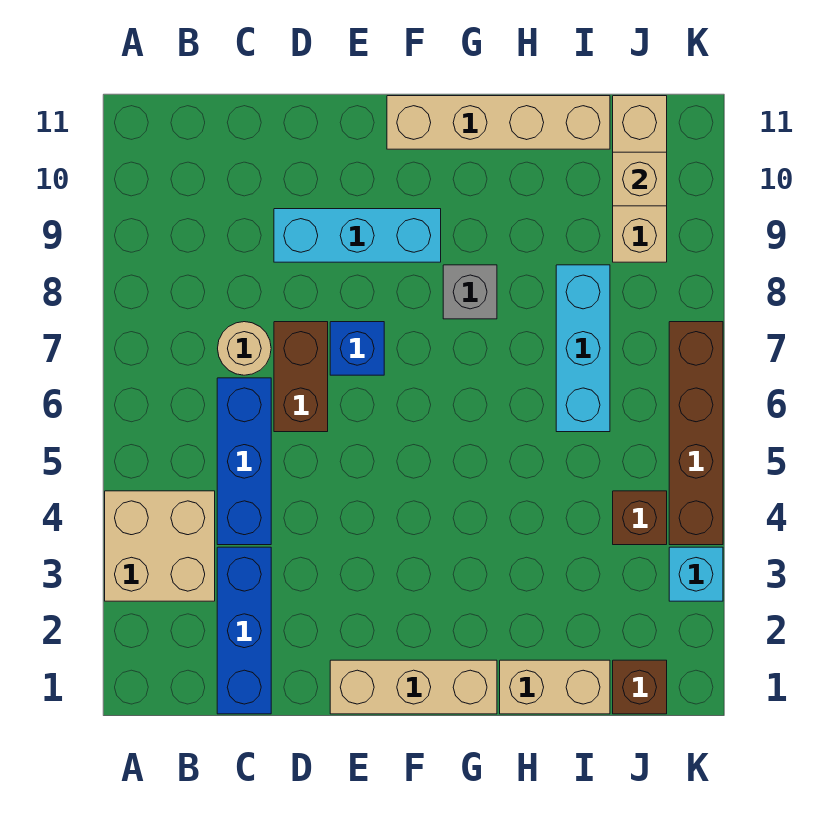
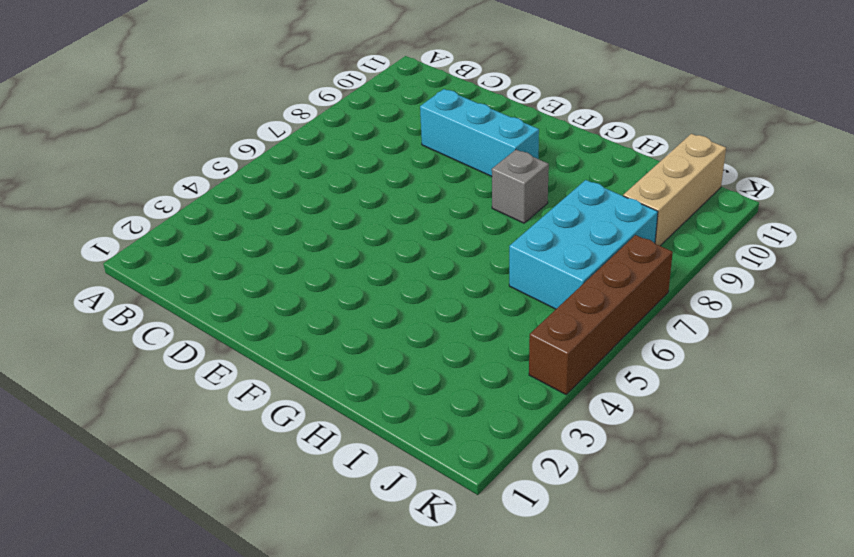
cyan 2x3 brick [509,180,658,309] -> cyan 1x3 brick [556,265,610,432]
none -> tan 2x2 brick [105,491,215,601]
none -> blue 1x3 brick [217,547,271,714]
none -> blue 1x3 brick [217,378,271,545]

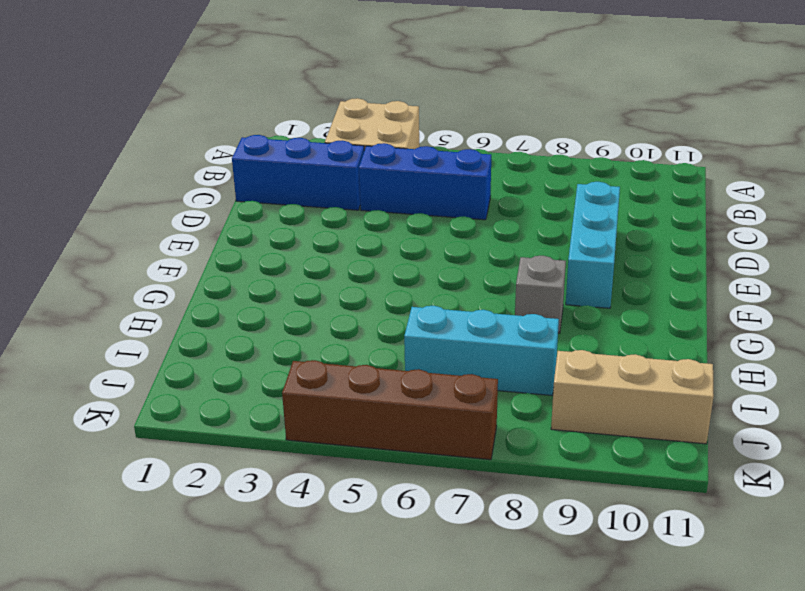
none -> tan 1x1 round brick [218,322,271,375]
none -> brown 1x2 brick [274,322,328,432]
none -> tan 1x3 brick [330,660,497,714]

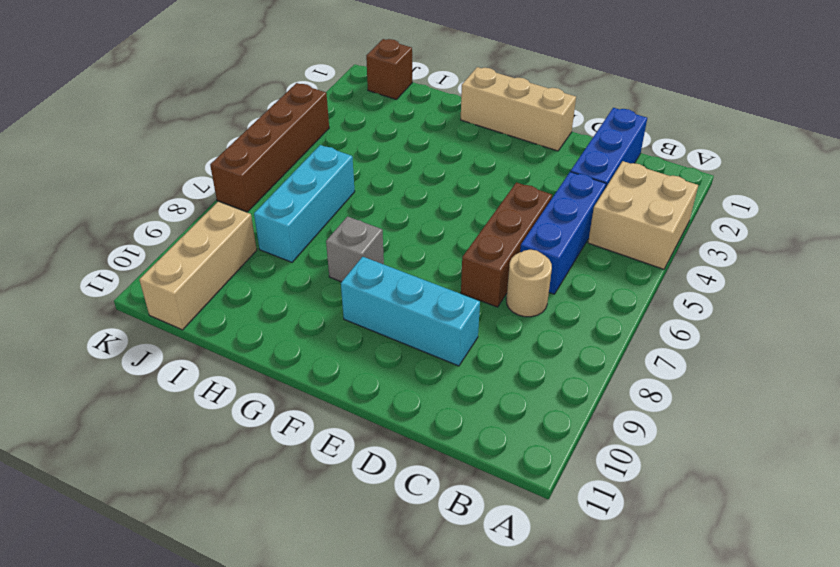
brown 1x3 brick [461,182,552,307] -> brown 1x2 brick [274,322,328,432]
none -> blue 1x1 brick [330,322,384,375]
none -> tan 1x4 brick [387,96,610,149]
none -> tan 1x2 brick [500,660,610,714]

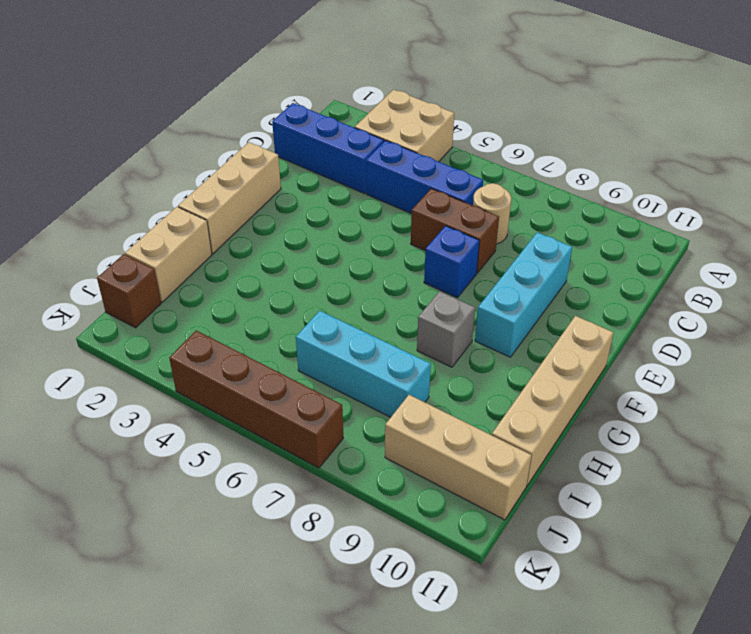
none -> brown 1x1 brick [613,491,667,545]
none -> cyan 1x1 brick [669,547,723,601]
none -> tan 1x1 brick [613,152,667,206]

